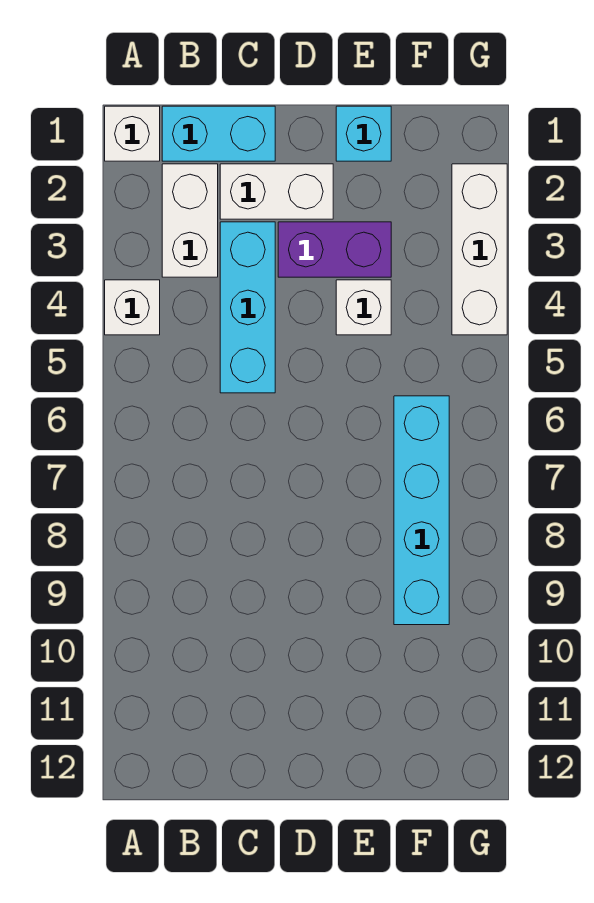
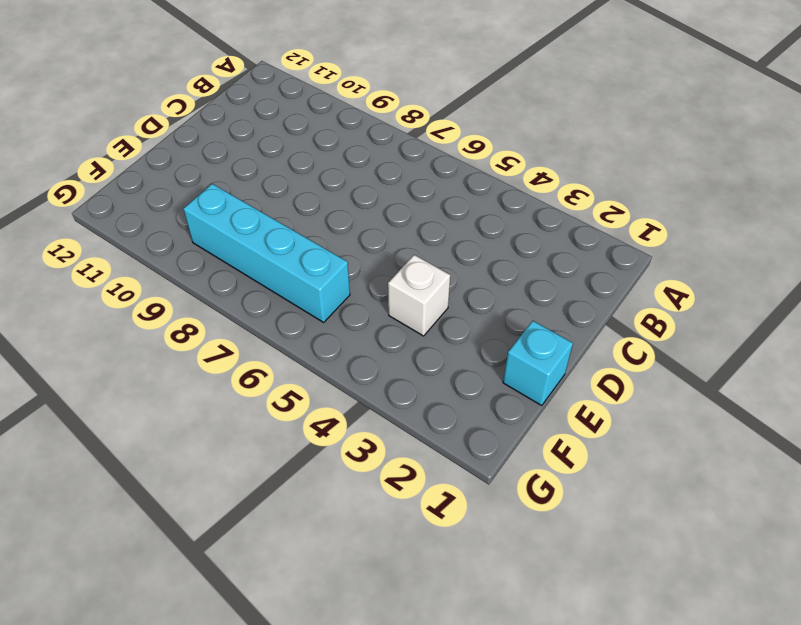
none -> white 1x1 brick [105,106,160,161]
none -> white 1x1 brick [105,280,160,335]

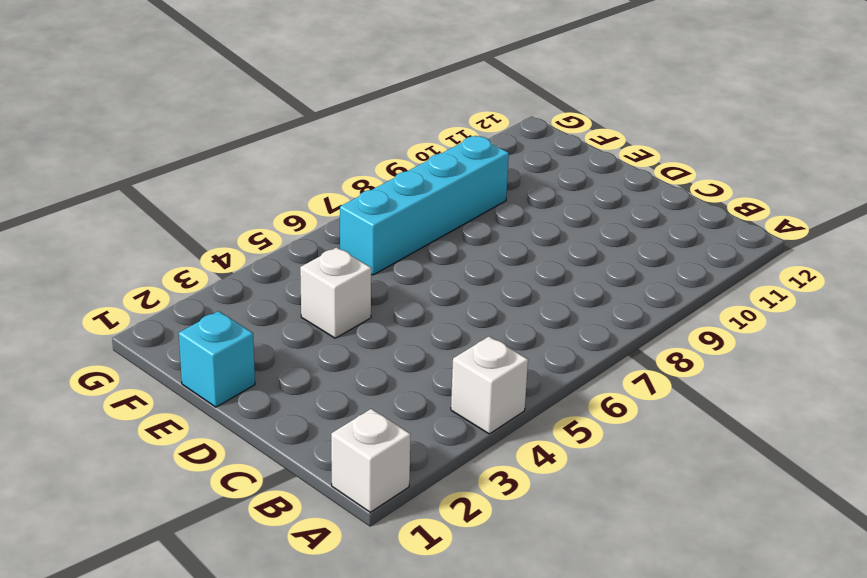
none -> cyan 1x2 brick [162,106,275,161]
none -> white 1x2 brick [162,164,218,277]

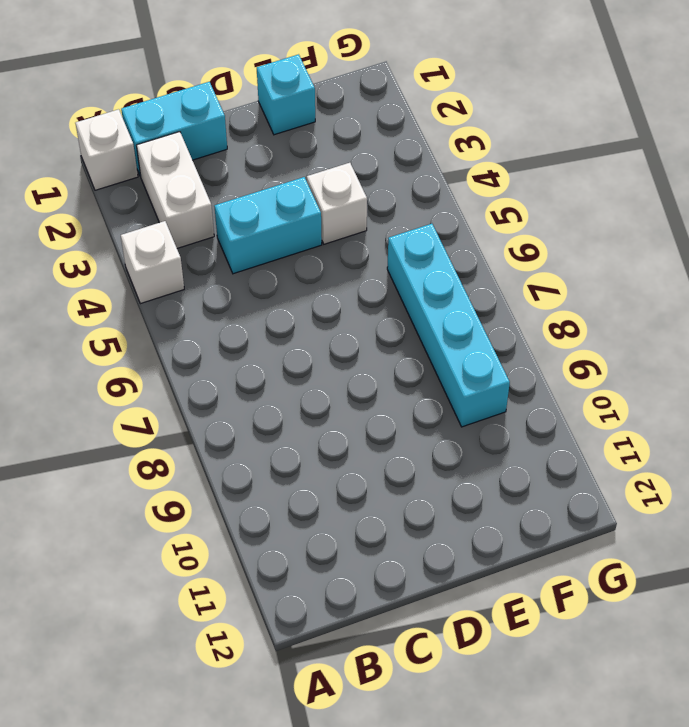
cyan 1x2 brick [214,177,322,274] -> cyan 1x3 brick [220,222,275,393]
none -> white 1x2 brick [220,164,333,219]
none -> purple 1x2 brick [278,222,391,277]

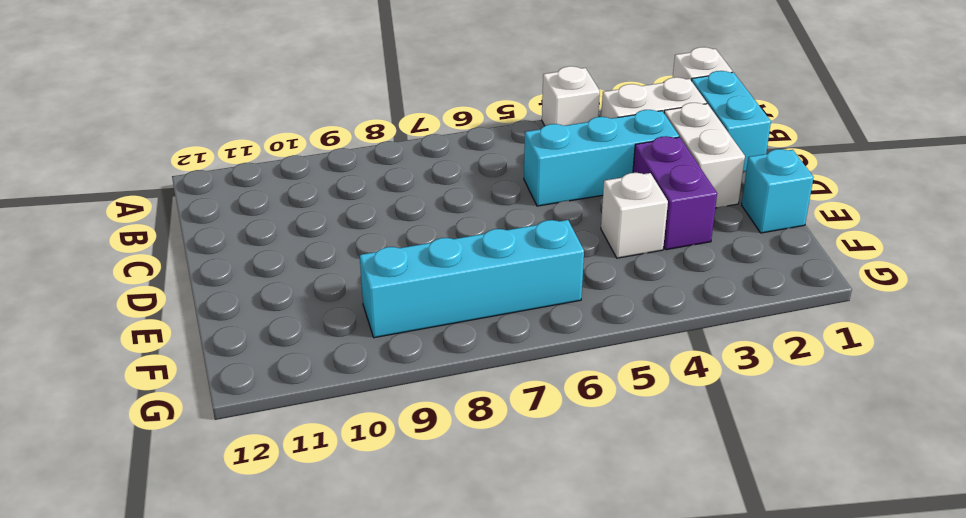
none -> white 1x3 brick [452,164,507,335]

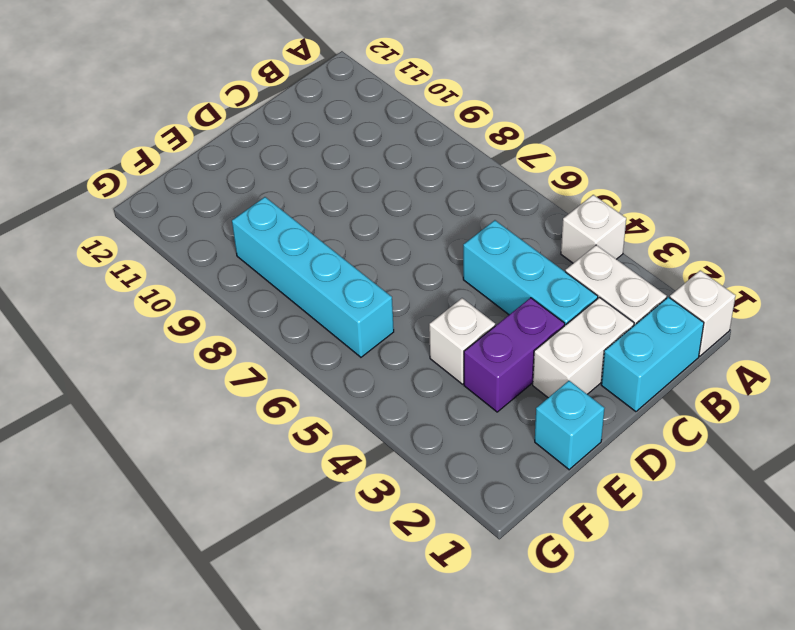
none -> white 1x3 brick [452,164,507,335]

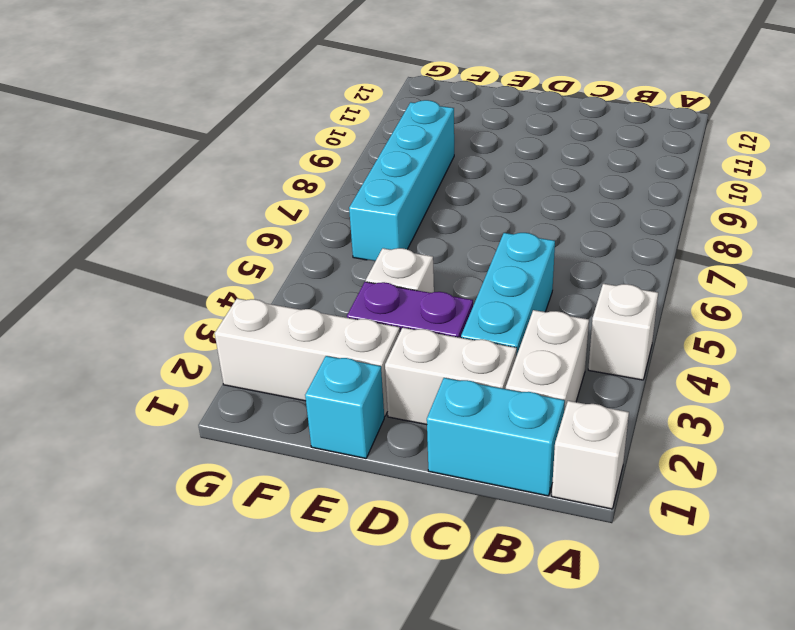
white 1x3 brick [215,298,400,416] -> white 1x3 brick turned to [452,164,507,335]

